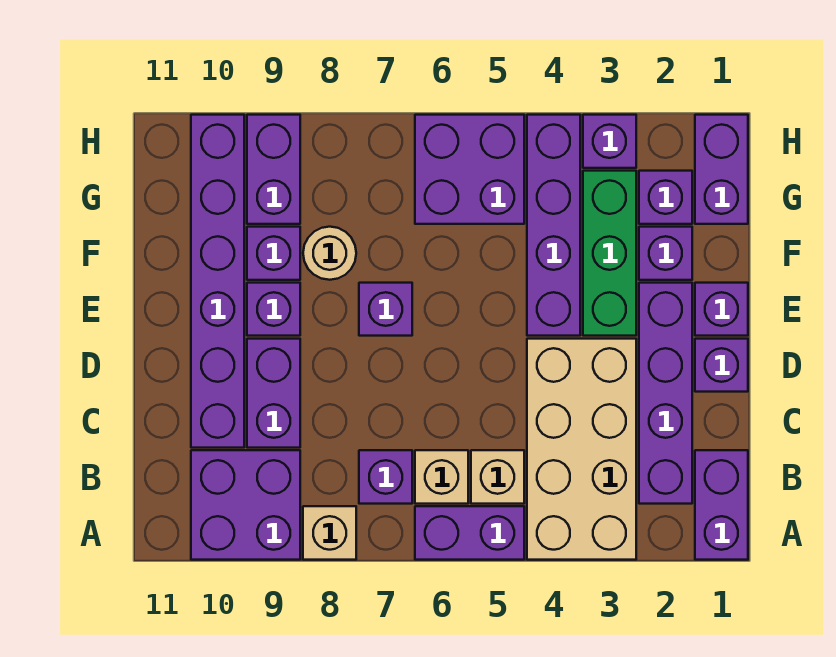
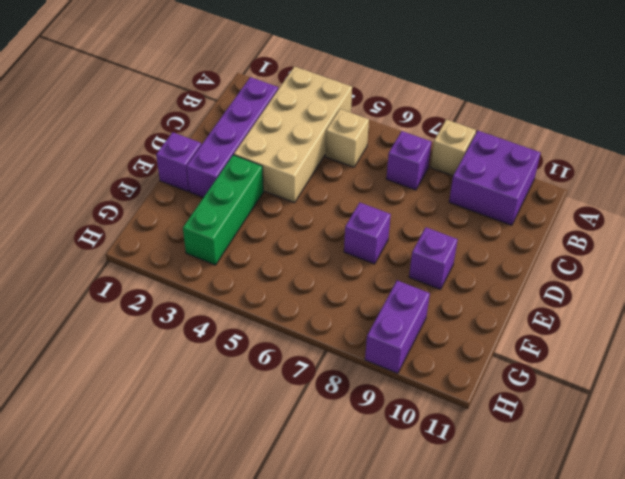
none -> purple 1x2 brick [695,450,748,560]
none -> purple 1x2 brick [415,506,524,560]
none -> tan 1x1 brick [415,450,468,504]

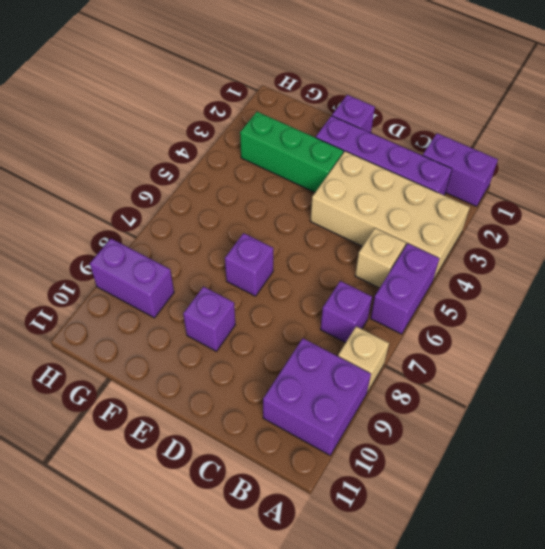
none -> tan 1x1 brick [415,450,468,504]
none -> purple 1x2 brick [247,339,300,448]
none -> purple 1x6 brick [191,115,244,448]

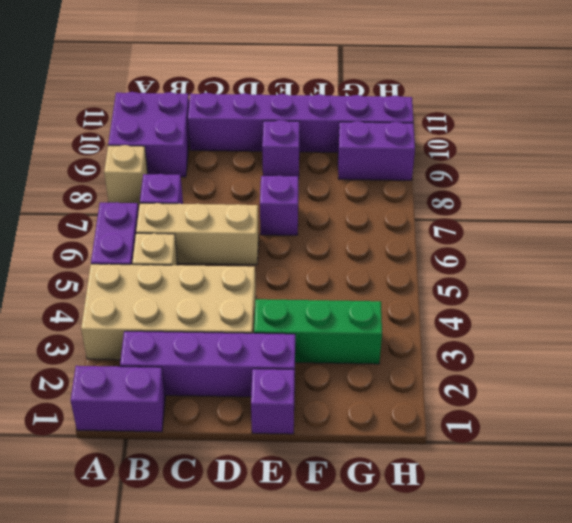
tan 1x3 brick [136,203,259,265] -> tan 1x1 brick [415,450,468,504]
none -> purple 1x2 brick [247,339,300,448]
none -> purple 1x1 brick [695,339,748,392]
none -> purple 1x4 brick [527,115,580,336]

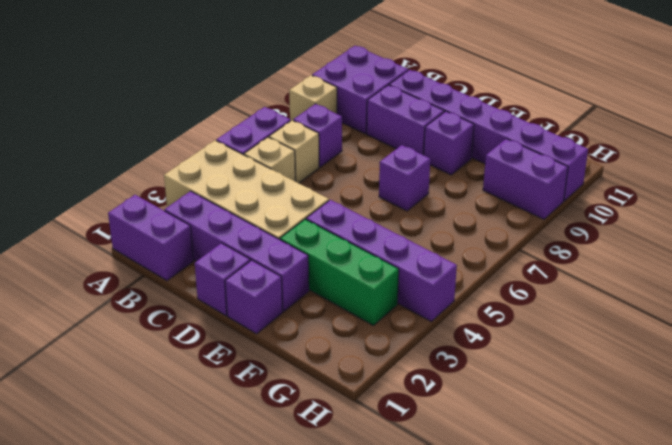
none -> purple 1x1 brick [639,227,692,280]
none -> tan 1x1 round brick [303,227,356,280]
none -> purple 1x1 brick [247,227,300,280]

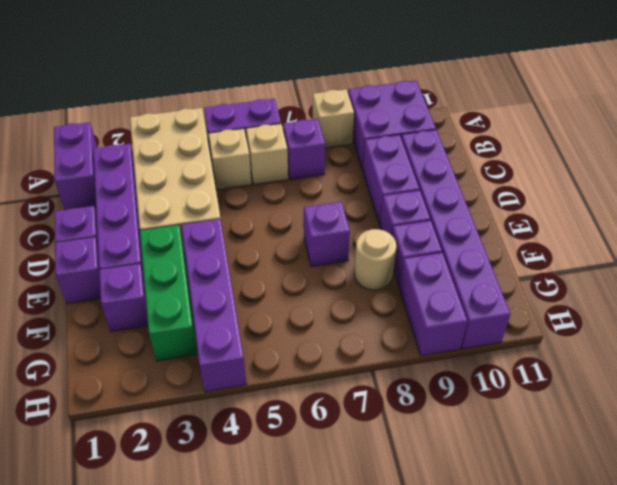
none -> purple 1x2 brick [695,115,748,224]
none -> purple 1x1 brick [639,171,692,224]
none -> purple 2x2 brick [415,115,524,224]

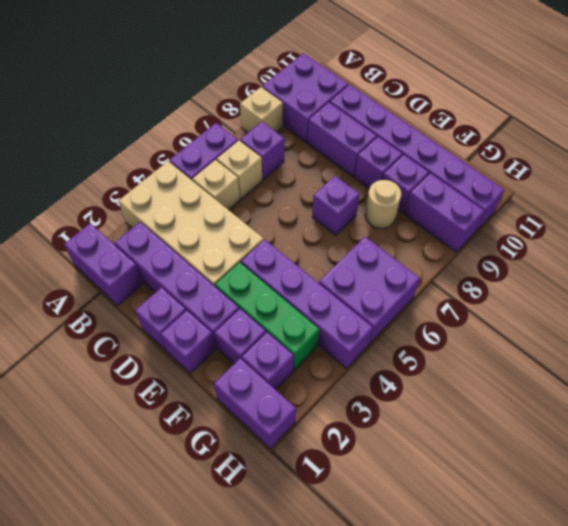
none -> purple 1x1 brick [583,115,636,168]

